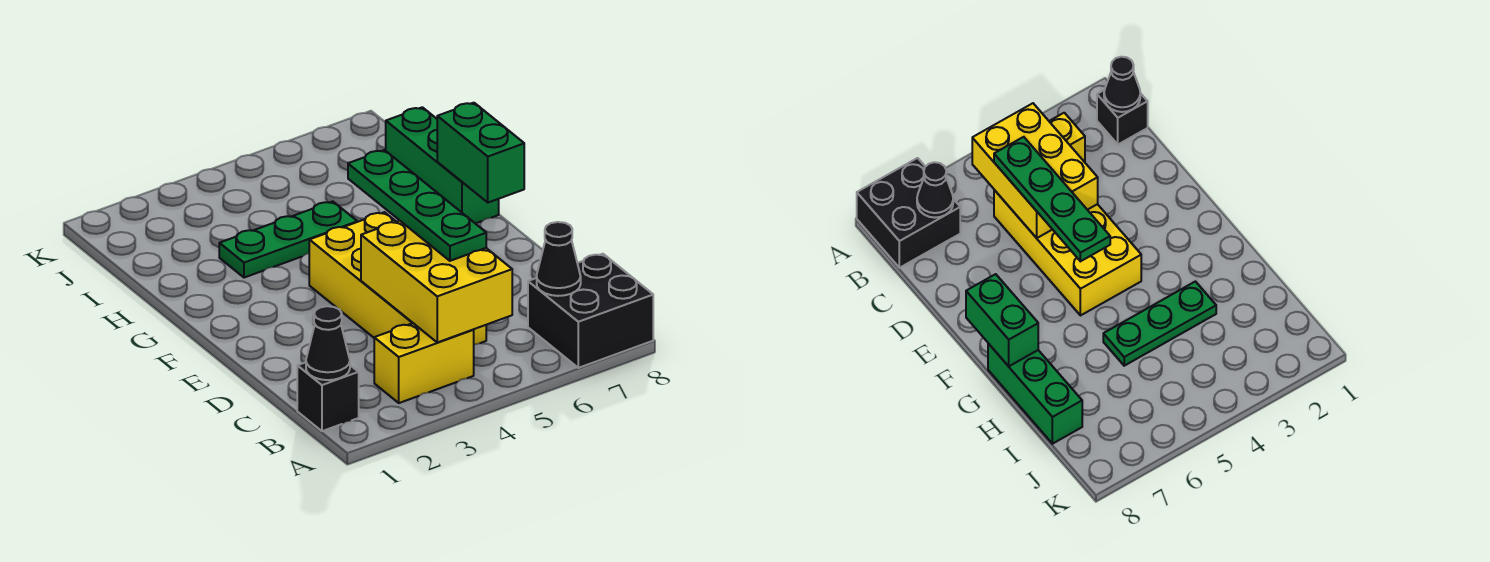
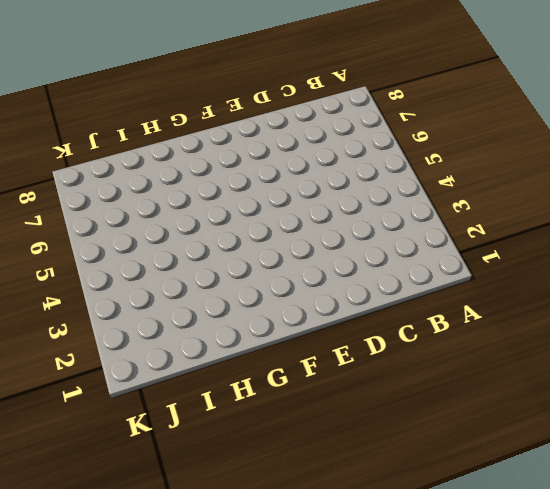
none -> black 2x2 brick [528,254,653,368]
none -> black 1x1 brick [297,362,359,431]

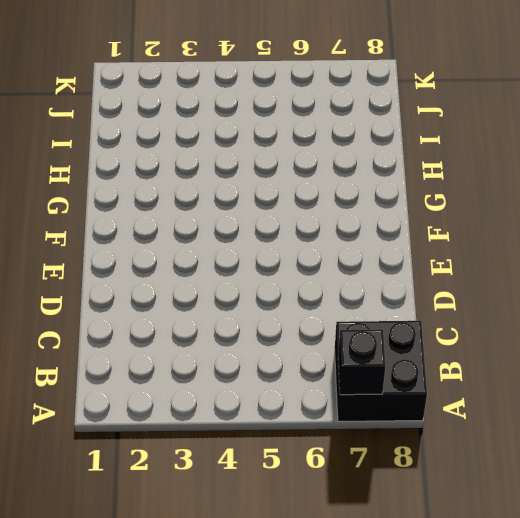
black 1x1 brick [338,329,385,395] -> black 1x1 brick moved to [297,362,359,431]
none -> yellow 1x2 brick [374,323,474,403]
none -> yellow 2x4 brick [309,212,486,344]

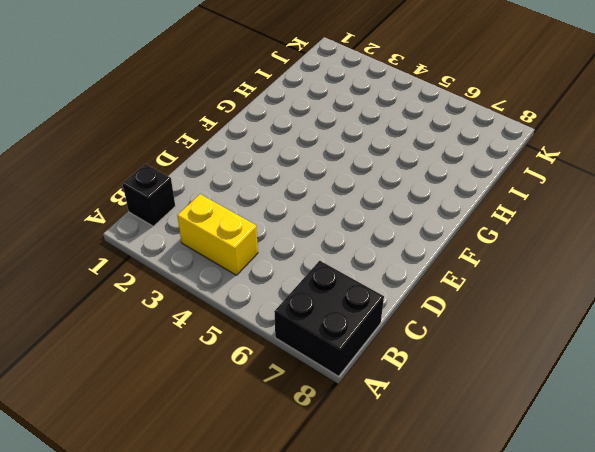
none -> yellow 2x4 brick [309,212,486,344]
none -> green 1x3 brick [386,107,499,224]

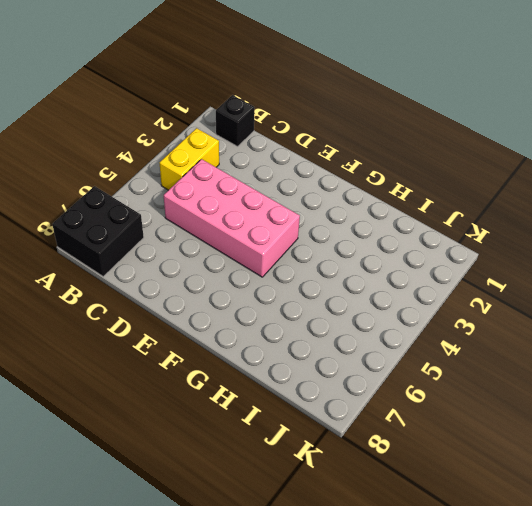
pink 2x4 brick [164,159,300,277] -> yellow 2x4 brick [309,212,486,344]
none -> green 1x3 brick [386,107,499,224]
none -> green 1x3 plate [219,201,357,278]

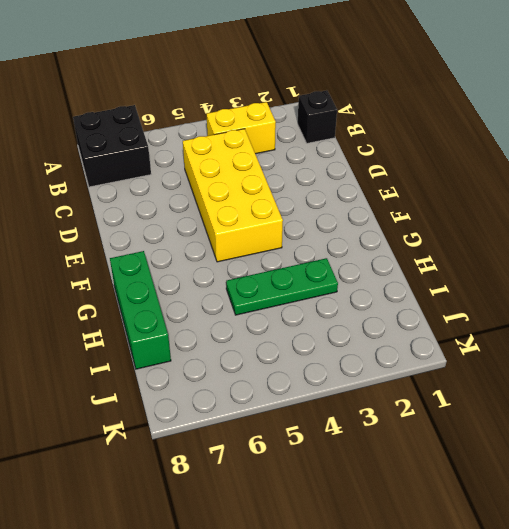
none -> black 1x1 cone [306,306,350,380]
none -> yellow 2x3 brick [361,221,512,342]

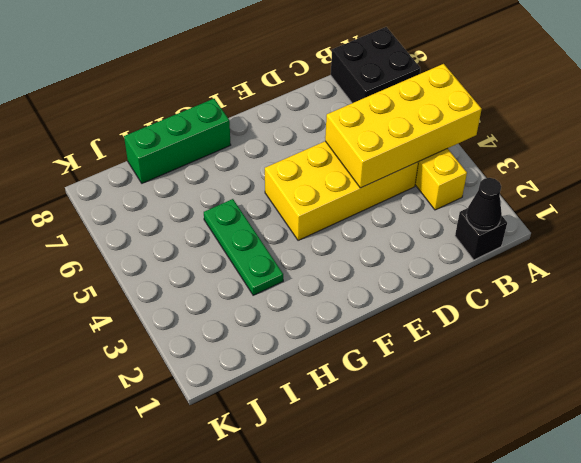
yellow 2x4 brick [325,64,482,188] -> yellow 2x3 brick [361,221,512,342]
none -> black 1x1 cone [537,222,581,296]
none -> green 1x2 brick [437,103,524,203]

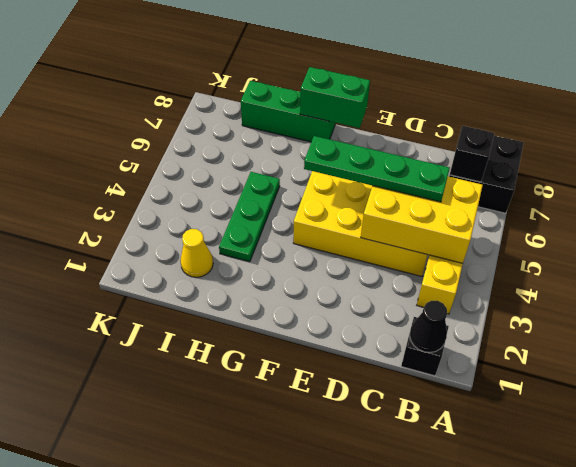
black 1x1 brick [450,126,494,182] -> black 1x1 cone [537,222,581,296]
yellow 1x1 cone [180,229,213,277] -> none

